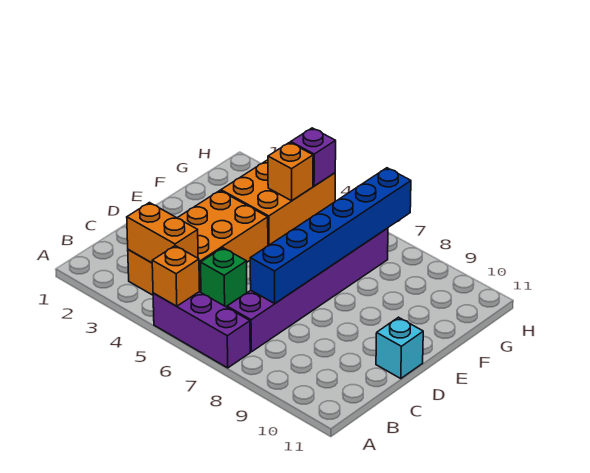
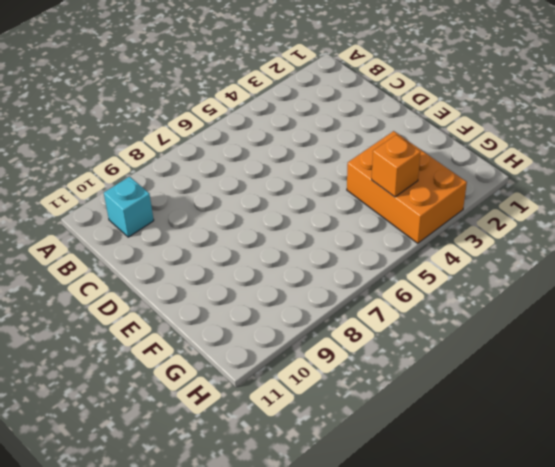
cyan 1x1 brick [104,176,154,237] -> cyan 1x1 brick moved to [376,317,423,379]
none -> purple 1x3 brick [153,292,250,368]
none -> orange 2x4 brick [128,191,268,295]

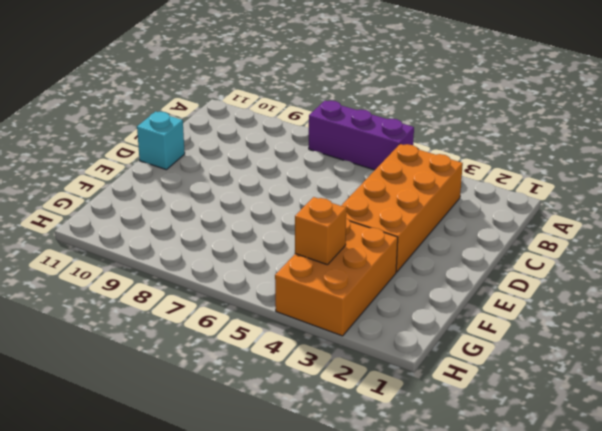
none -> purple 1x6 brick [227,228,388,352]
none -> green 1x1 brick [201,248,247,307]

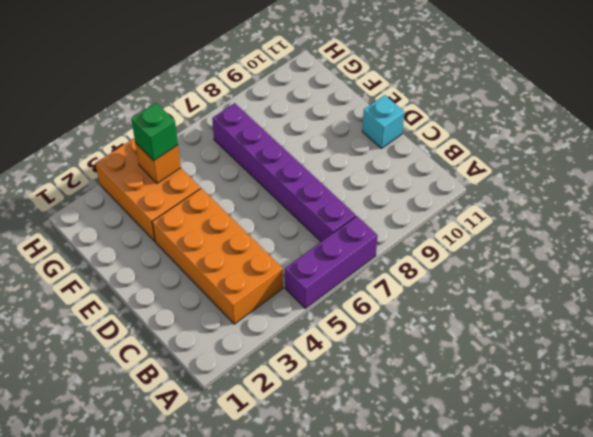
green 1x1 brick [131,103,178,161] -> green 1x1 brick moved to [201,248,247,307]
none -> orange 1x1 brick [152,246,200,306]
none -> orange 1x2 brick [127,203,198,263]

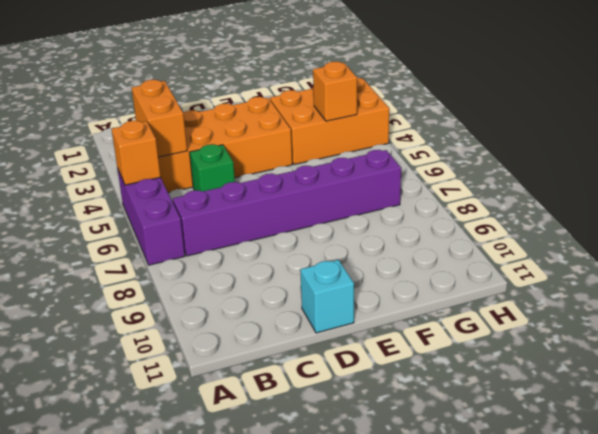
none -> blue 1x6 brick [250,168,411,303]
none -> purple 1x1 brick [291,128,336,186]

